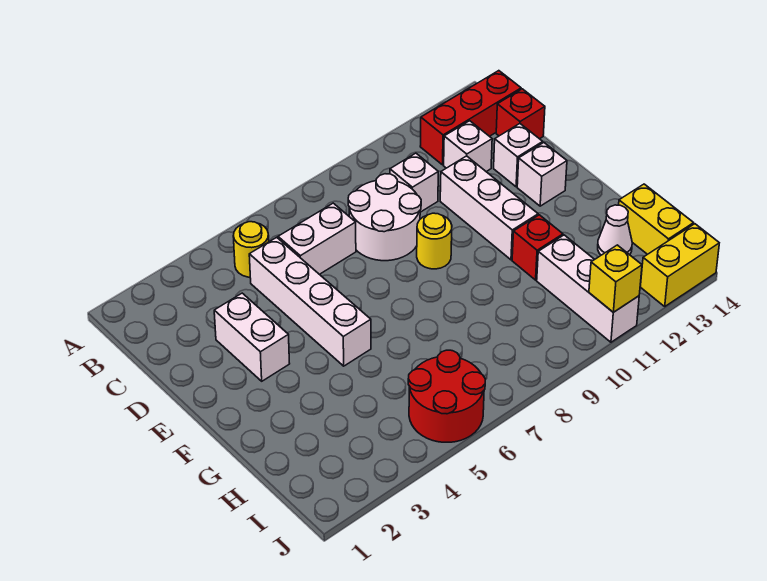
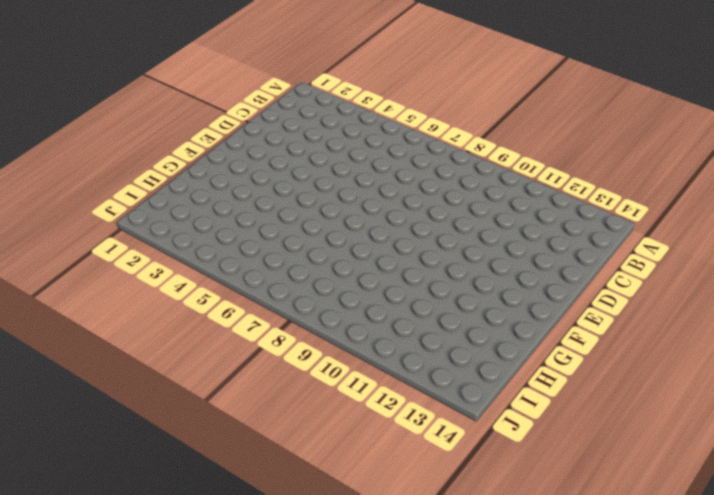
none -> yellow 1x1 round brick [233,222,269,277]
none -> red 1x3 brick [420,71,521,165]
none -> white 1x4 brick [249,237,371,366]

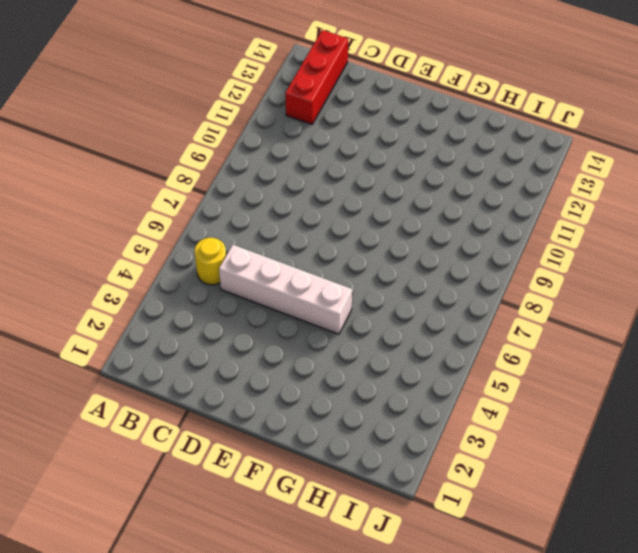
none -> white 1x2 brick [278,203,356,274]
none -> white 2x2 round brick [348,174,421,261]
none -> white 1x1 brick [390,153,438,212]

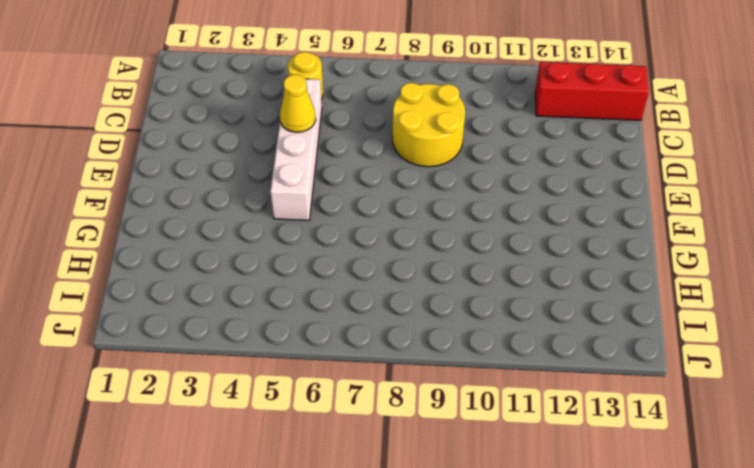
yellow 2x2 round brick [392,83,465,167] -> white 2x2 round brick [348,174,421,261]
yellow 1x1 cone [280,75,316,132] -> none
none -> white 1x2 brick [278,203,356,274]
none -> white 1x1 brick [390,153,438,212]
none -> white 1x1 brick [444,121,492,172]

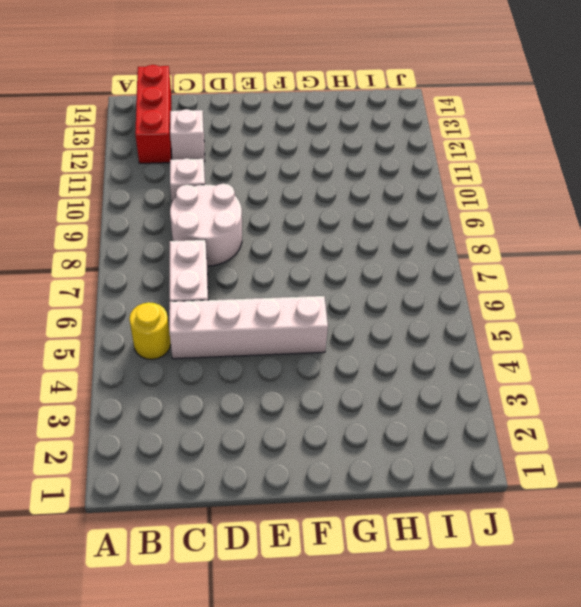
none -> red 1x1 brick [496,89,545,139]
none -> white 1x2 brick [214,293,290,381]
none -> white 1x3 brick [440,156,538,260]

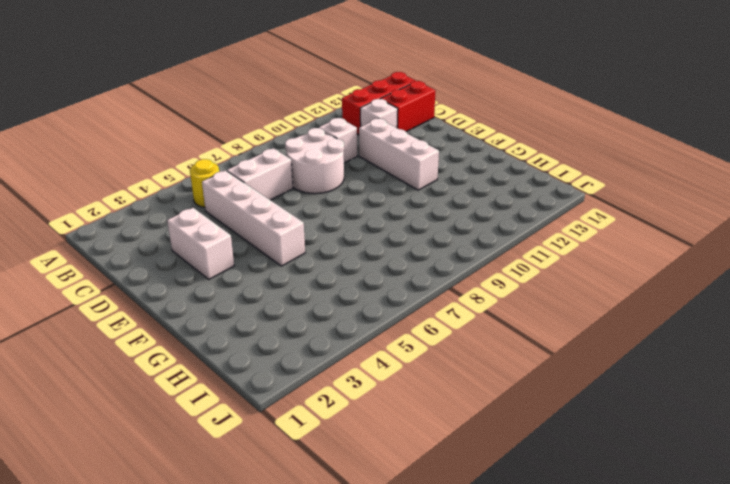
red 1x2 brick [381,81,436,132] -> red 1x1 brick [496,89,545,139]
none -> white 1x1 brick [494,124,543,187]
none -> yellow 1x1 round brick [417,213,452,269]
none -> white 1x1 brick [517,143,567,206]

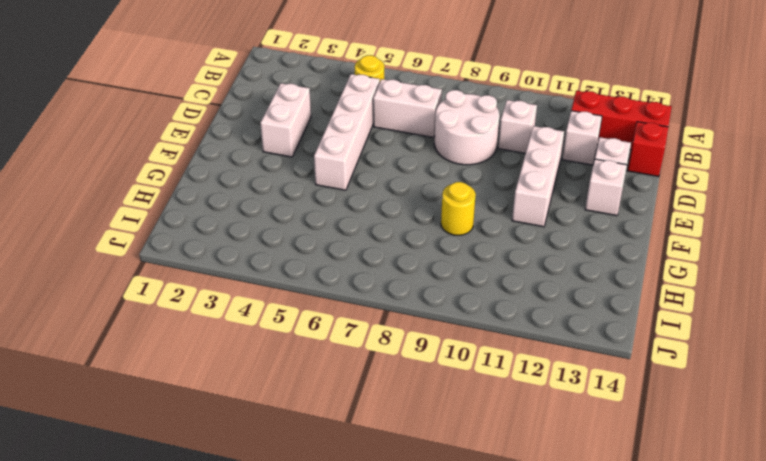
yellow 1x1 round brick [441,182,476,235] -> yellow 1x1 round brick moved to [417,213,452,269]
none -> red 1x1 brick [512,215,563,280]
none -> white 1x3 brick [537,235,639,342]
none -> white 1x1 cone [598,205,632,255]

